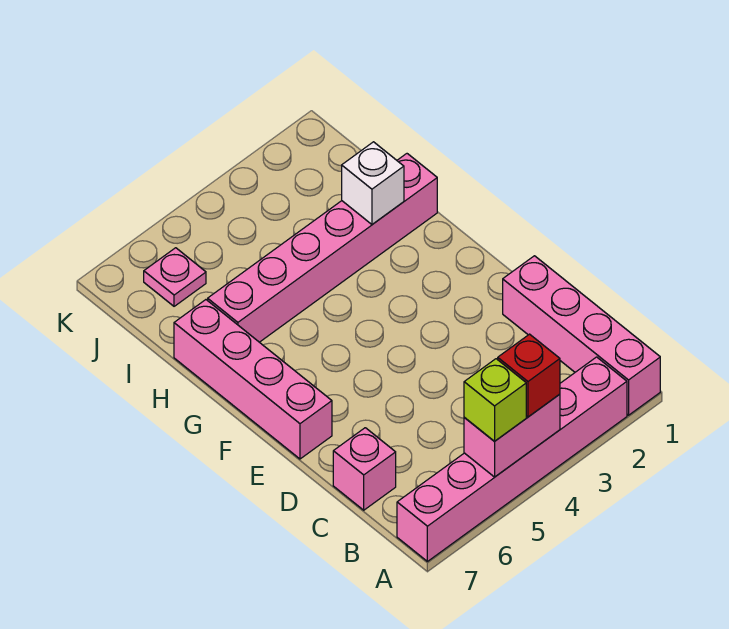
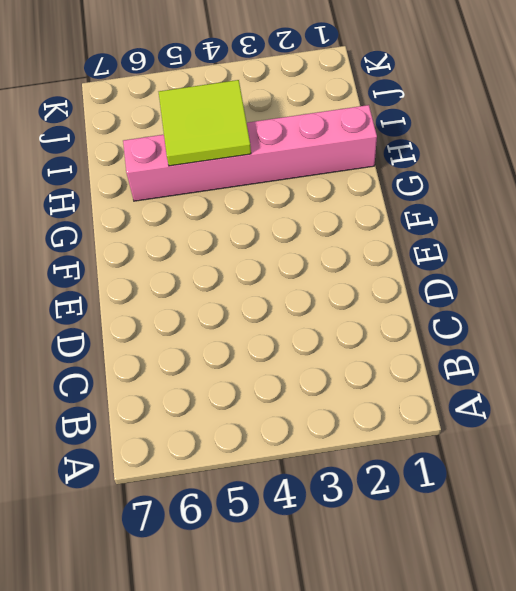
lime 2x2 tile [159,80,251,166] -> none
none -> pink 1x4 brick [503,256,660,415]
none -> pink 1x6 brick [397,357,627,561]

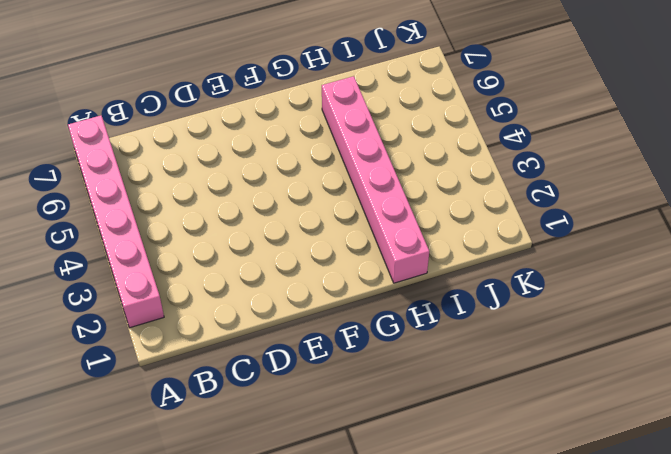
none -> pink 1x4 brick [503,256,660,415]
none -> pink 1x1 brick [333,428,396,510]

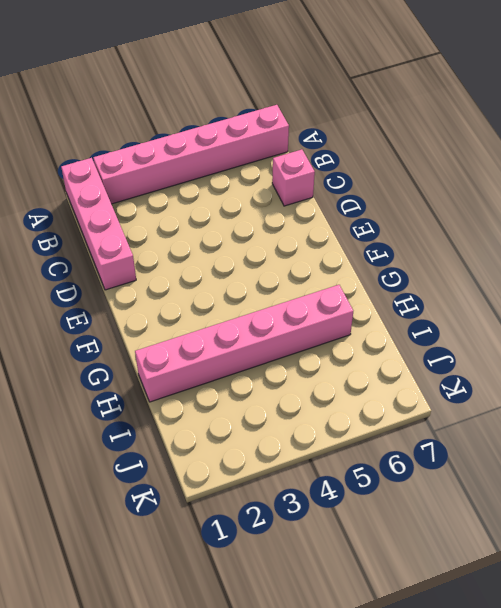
none -> pink 1x4 brick [174,300,332,459]
none -> pink 1x1 plate [144,248,206,306]

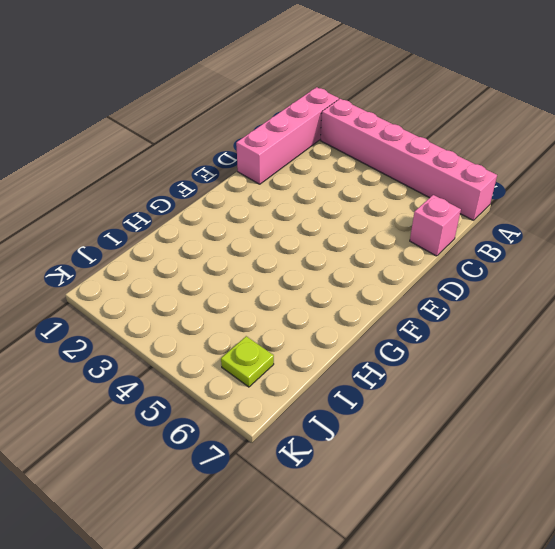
lime 1x1 plate [221,336,274,387] -> pink 1x1 plate [144,248,206,306]
none -> pink 1x4 brick [174,300,332,459]
none -> pink 1x6 brick [208,154,437,342]

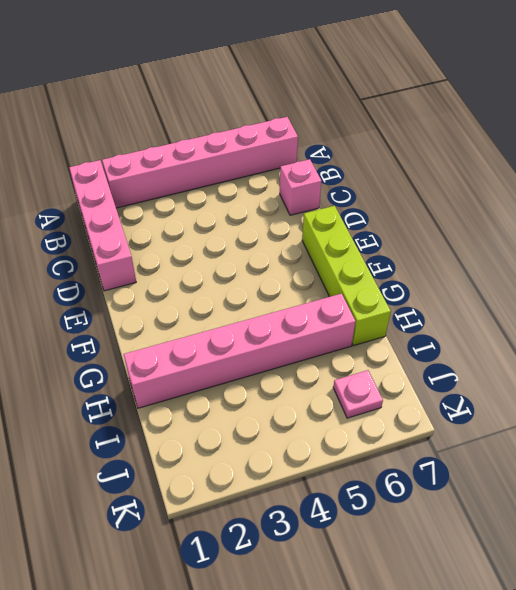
lime 1x4 brick [302,206,391,346] -> pink 1x4 brick [174,300,332,459]
none -> pink 1x2 brick [464,394,560,477]
none -> white 1x1 brick [342,142,404,224]

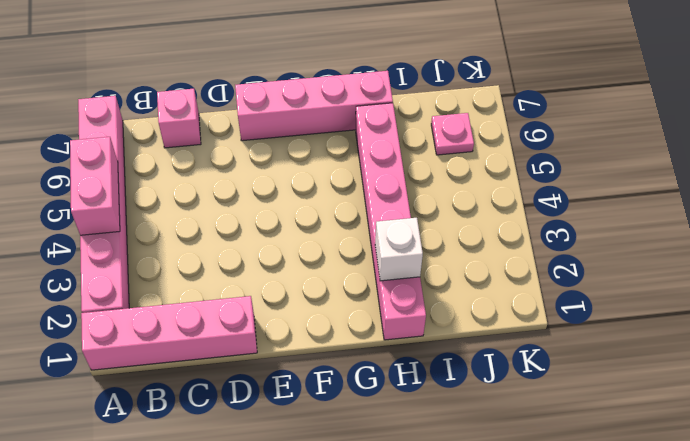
none -> red 1x1 brick [498,334,560,417]
none -> lime 1x1 brick [464,359,526,441]

